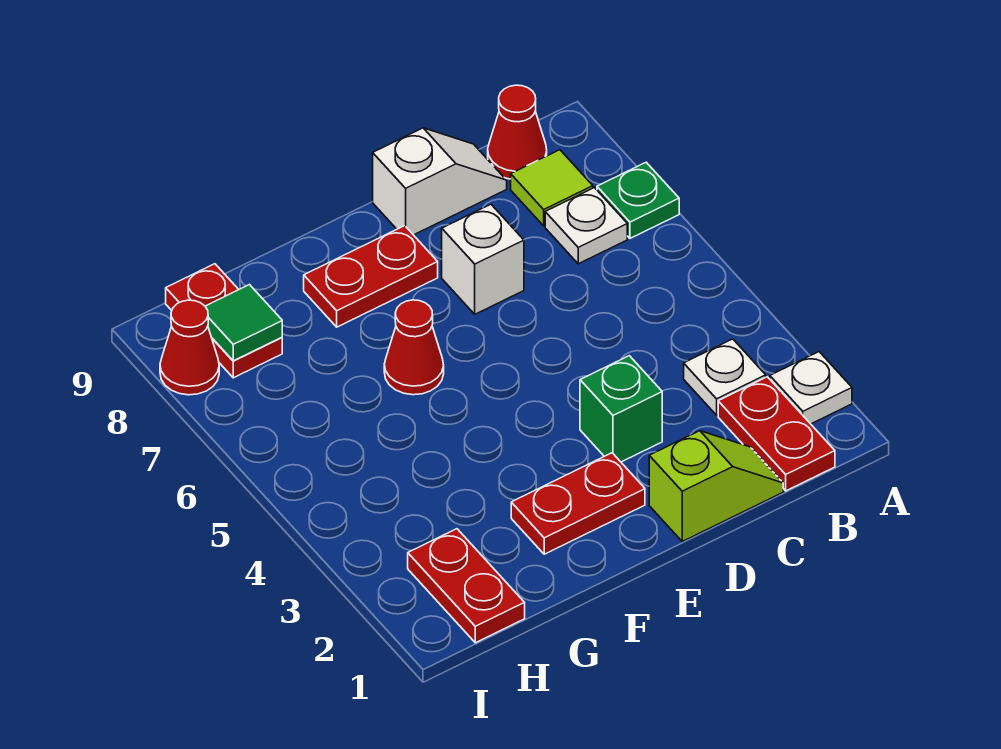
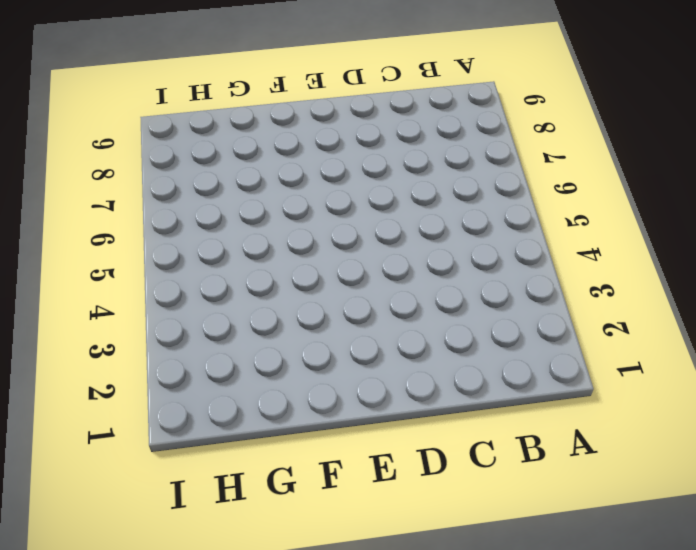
none -> white 1x1 plate [770,352,852,424]
none -> green 1x1 plate [597,162,679,238]
none -> red 1x2 plate [718,377,835,491]

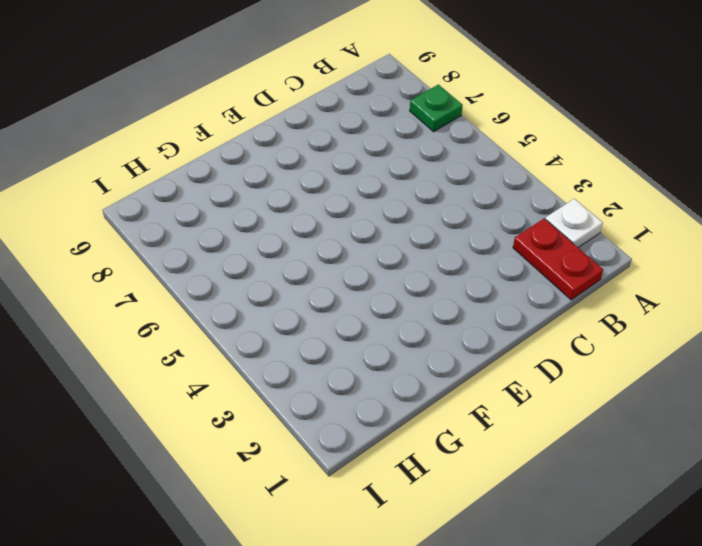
none -> white 1x1 plate [684,339,766,415]
none -> white 1x1 plate [545,188,627,264]
none -> lime 1x1 tile [511,150,593,226]

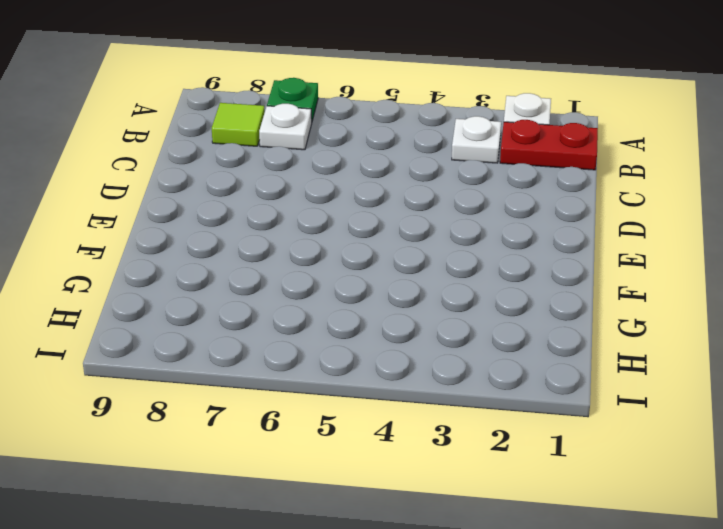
none -> red 1x1 cone [488,85,547,179]
none -> lime 1x2 slope [649,431,783,541]
none -> white 1x2 slope [373,128,507,235]

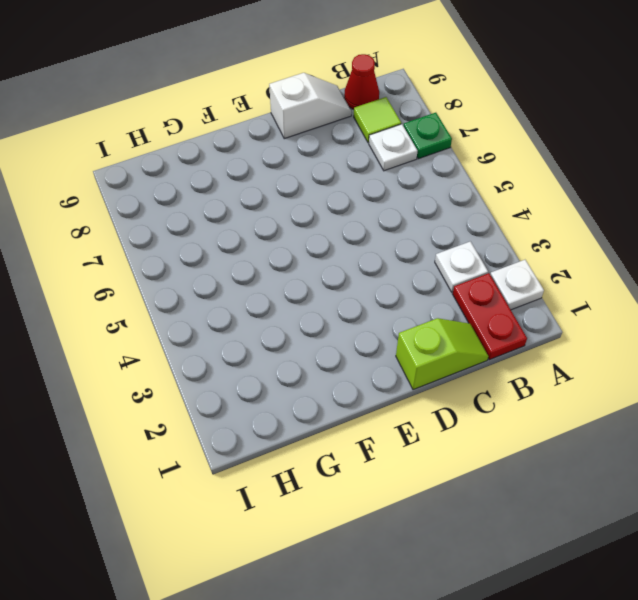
none -> green 1x1 brick [580,356,662,462]
none -> white 1x1 brick [442,204,524,314]
none -> red 1x2 plate [511,453,645,554]

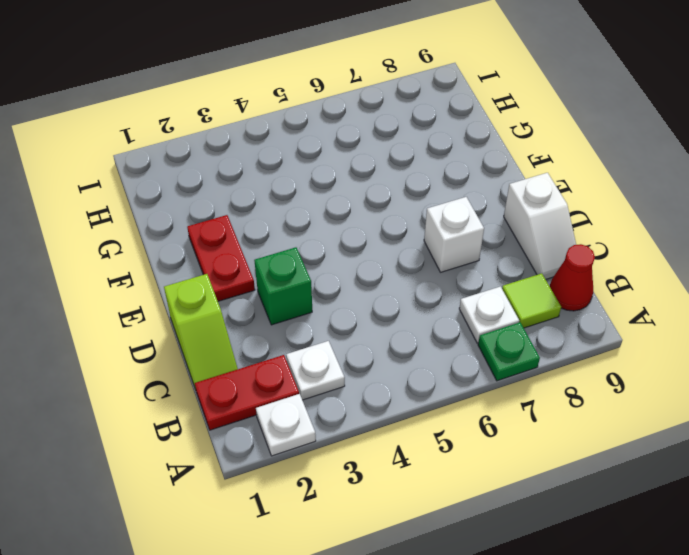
none -> red 1x2 plate [304,226,438,327]
none -> red 1x1 cone [384,300,444,395]
none -> red 1x2 plate [408,529,525,643]

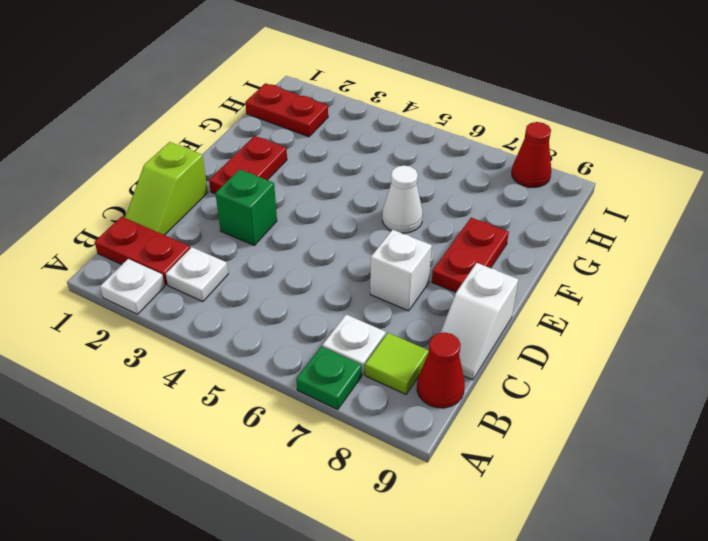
white 1x1 cone [382,165,423,233] -> red 1x1 cone [384,300,444,395]
none -> red 1x2 plate [166,264,282,378]
none -> green 1x1 tile [205,285,282,361]

